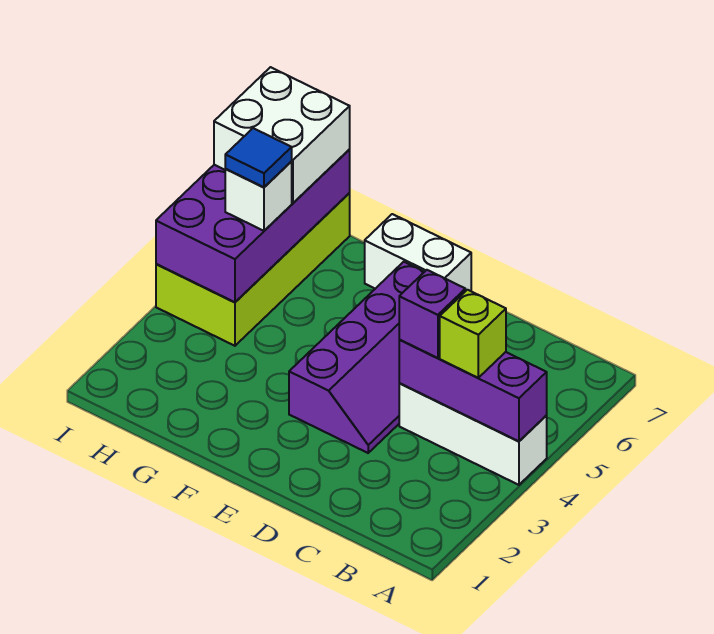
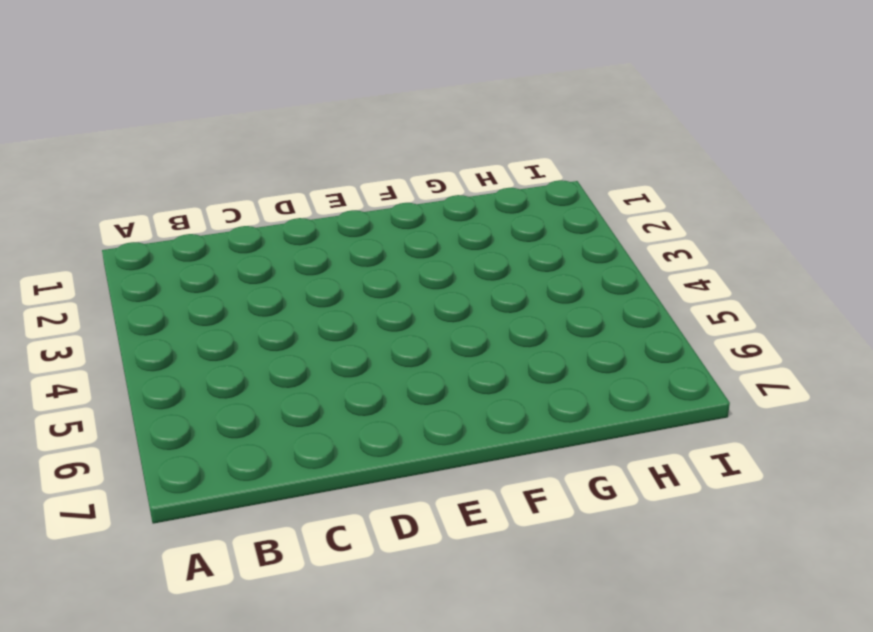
none -> white 1x3 brick [399,383,547,485]
none -> purple 2x4 slope [289,262,424,453]

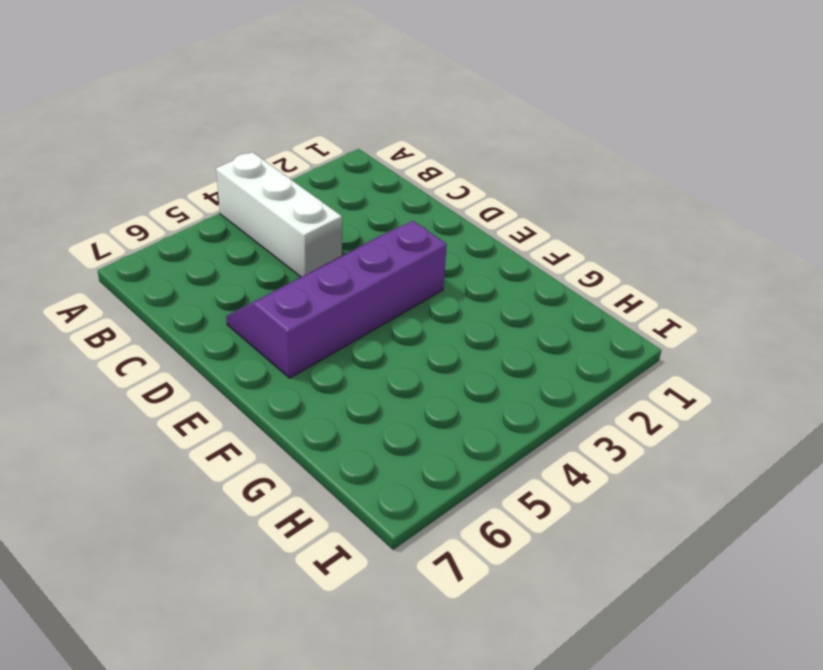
none -> white 1x2 brick [365,214,471,291]
none -> lime 2x4 brick [156,193,350,346]

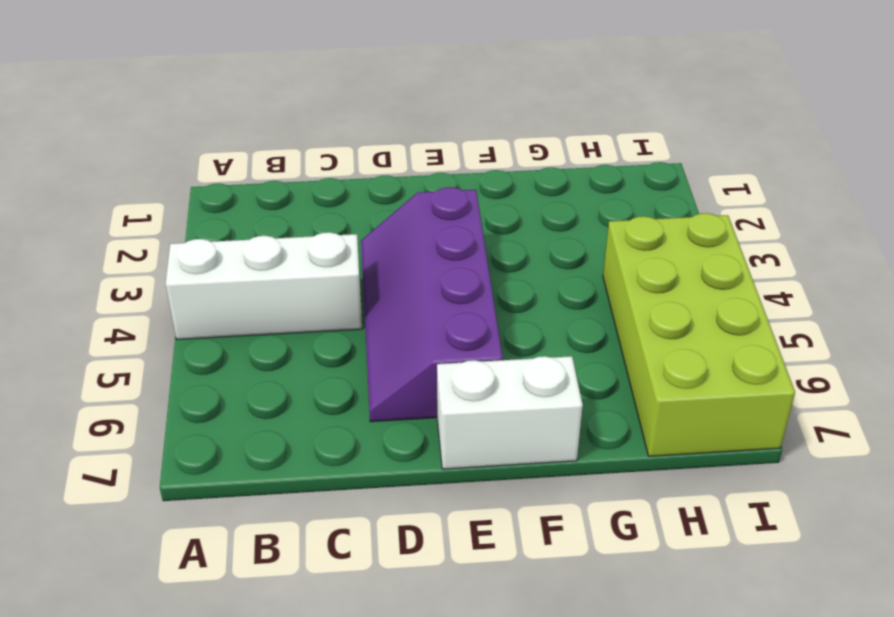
none -> purple 1x3 brick [399,339,547,441]
none -> purple 2x4 brick [156,150,350,302]

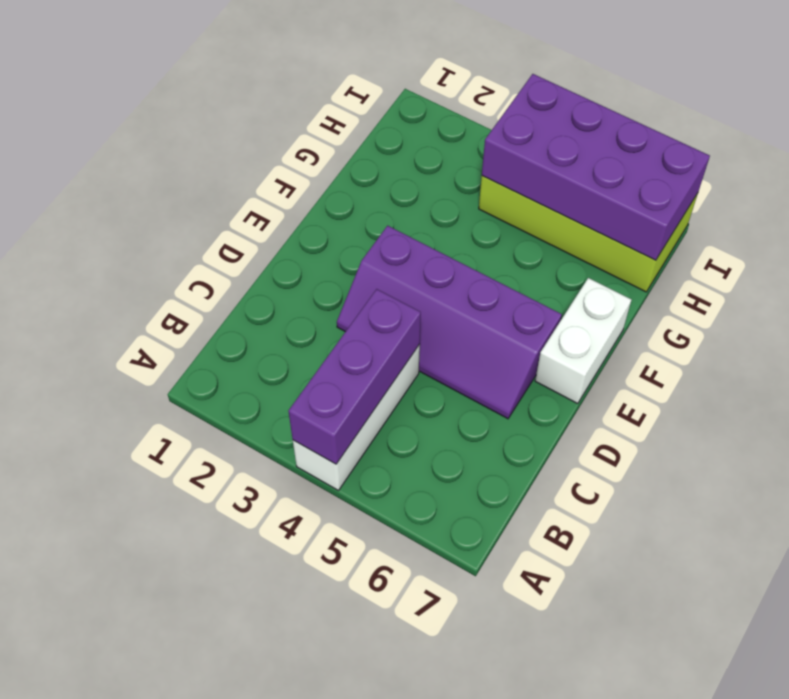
none -> lime 1x1 brick [440,290,506,378]
none -> purple 1x1 brick [399,270,465,358]

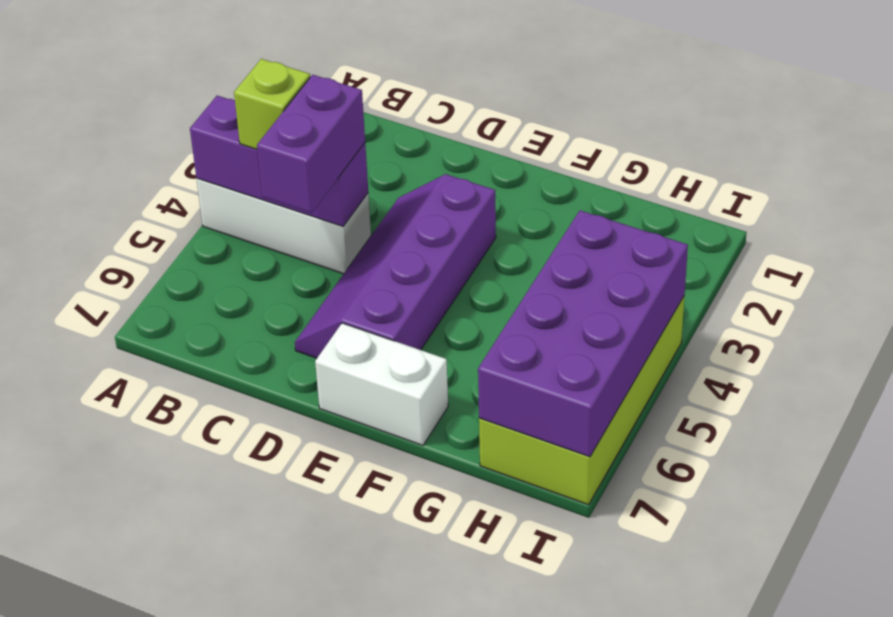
purple 1x2 brick [257,75,365,213] -> purple 1x1 brick [399,270,465,358]
none -> white 1x1 brick [225,162,292,231]
none -> white 2x2 brick [214,67,350,203]

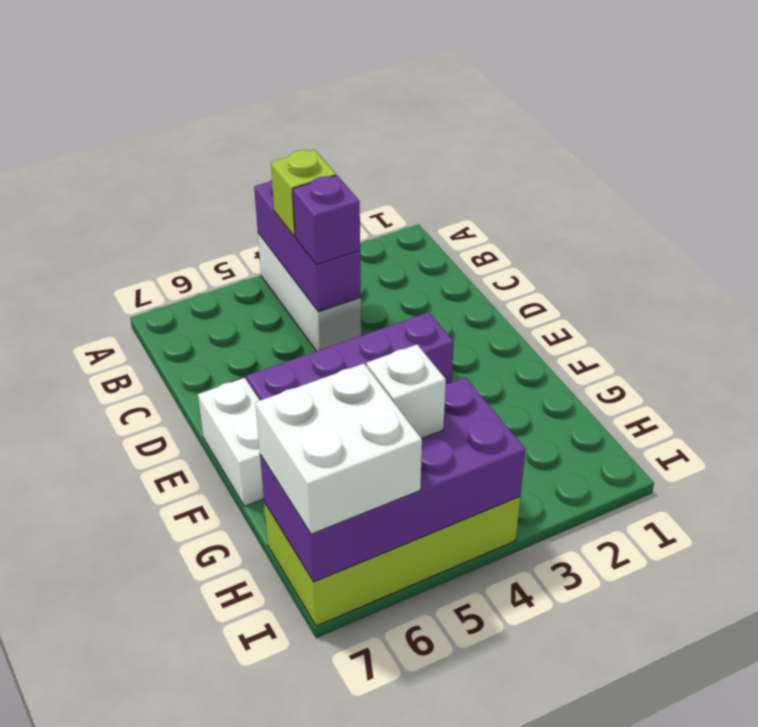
none -> blue 1x1 tile [225,128,292,187]

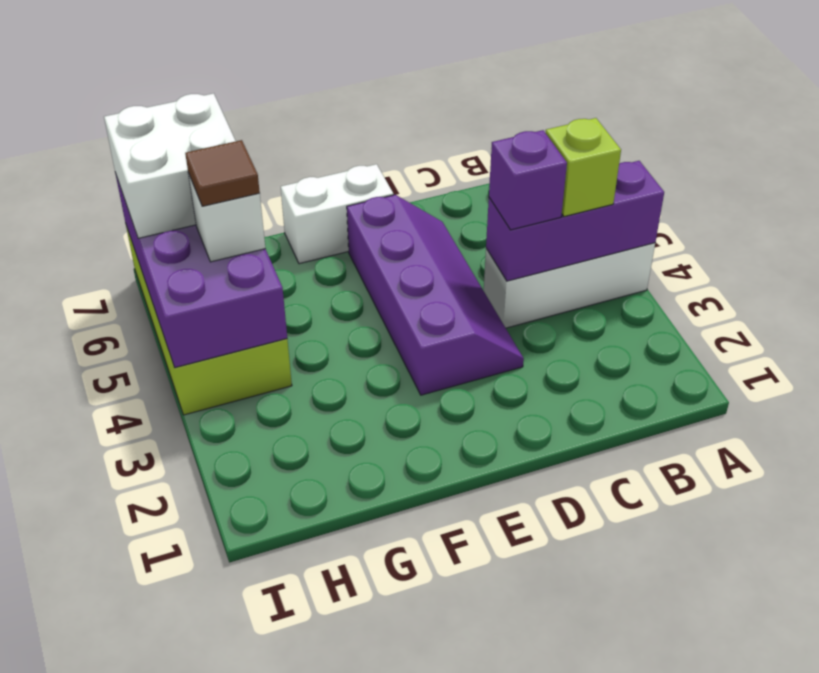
brown 1x1 tile [185,140,260,206] -> blue 1x1 tile [225,128,292,187]

